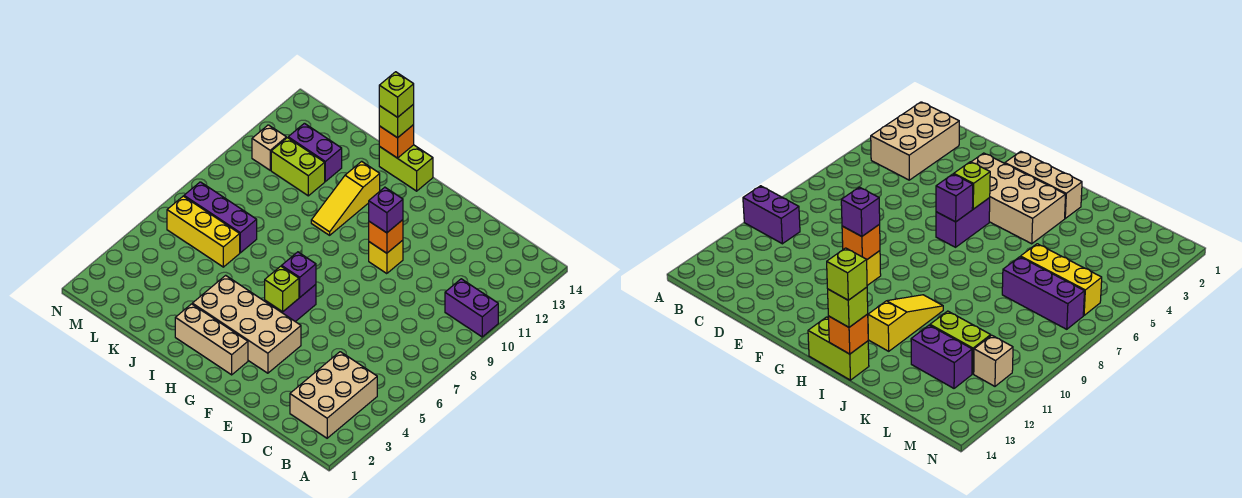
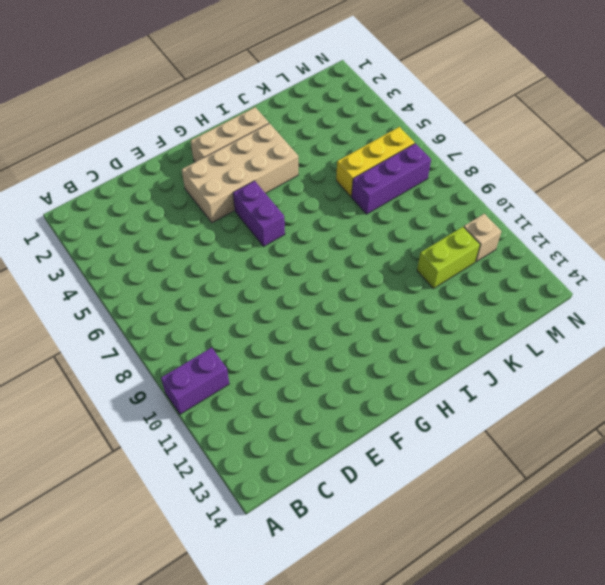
none -> tan 2x3 brick [290,352,377,438]
none -> yellow 1x1 brick [369,240,403,274]
none -> lime 1x2 brick [379,145,433,191]

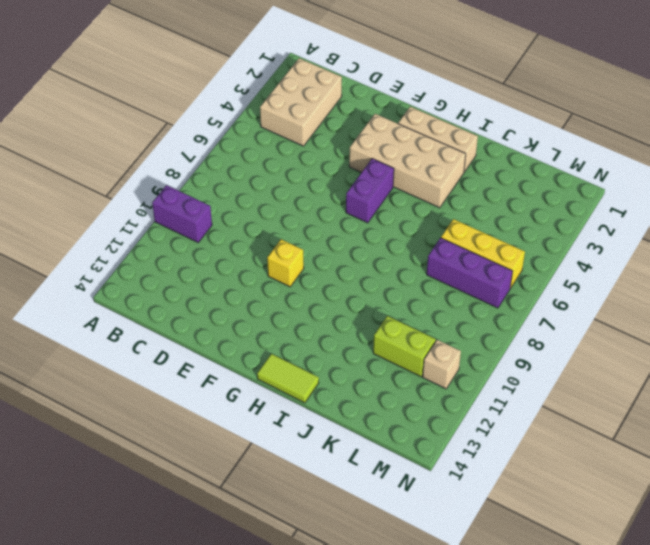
lime 1x2 tile [257,354,319,403] -> lime 1x2 brick [379,145,433,191]
none -> yellow 1x3 slope [311,161,380,235]
none -> purple 1x2 brick [288,123,342,181]
none -> orange 1x1 brick [369,220,403,253]

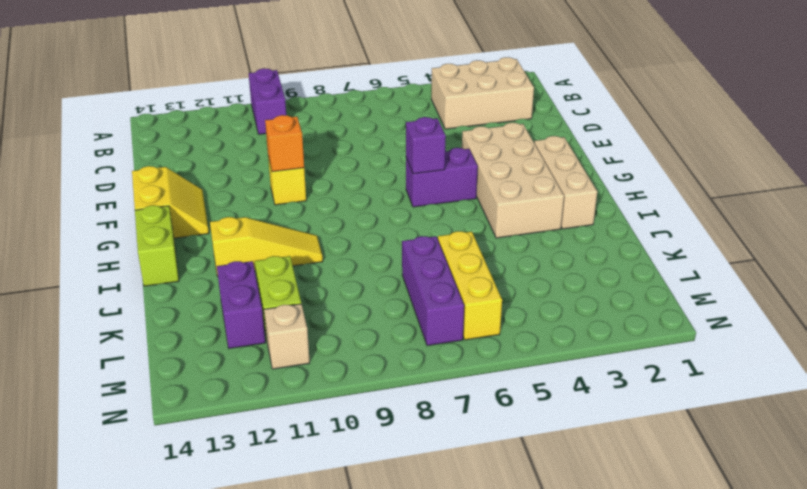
yellow 2x2 slope [132,166,209,238] -> none
none -> lime 1x1 brick [265,266,299,312]
none -> orange 1x1 brick [379,125,414,158]
none -> purple 1x1 brick [369,187,403,233]

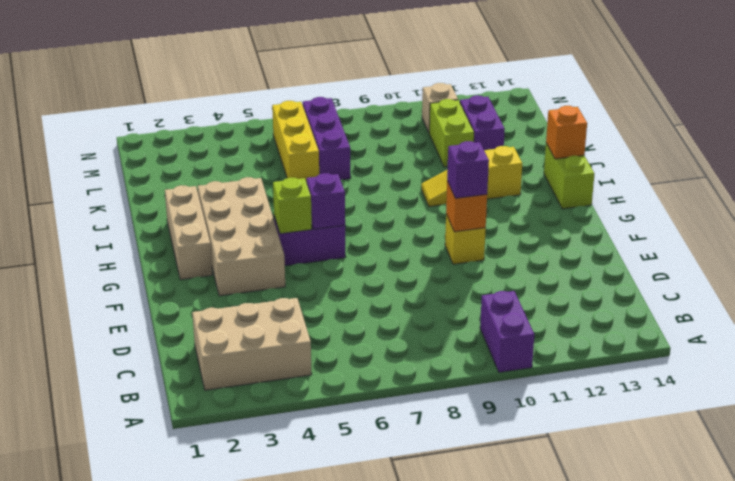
none -> lime 1x1 brick [379,104,414,138]
none -> lime 1x1 brick [379,72,414,117]

